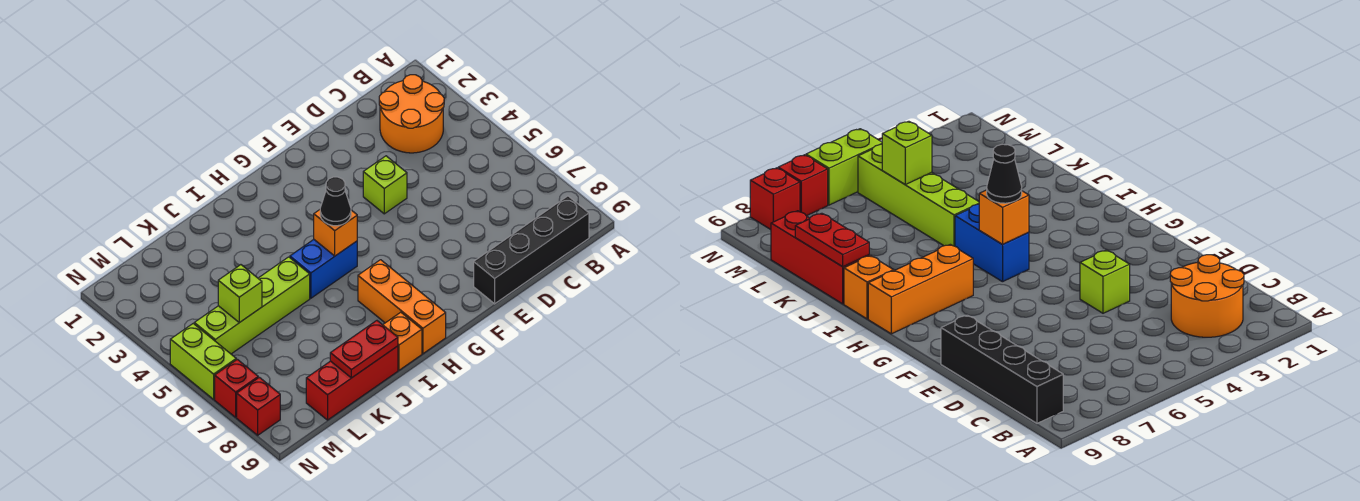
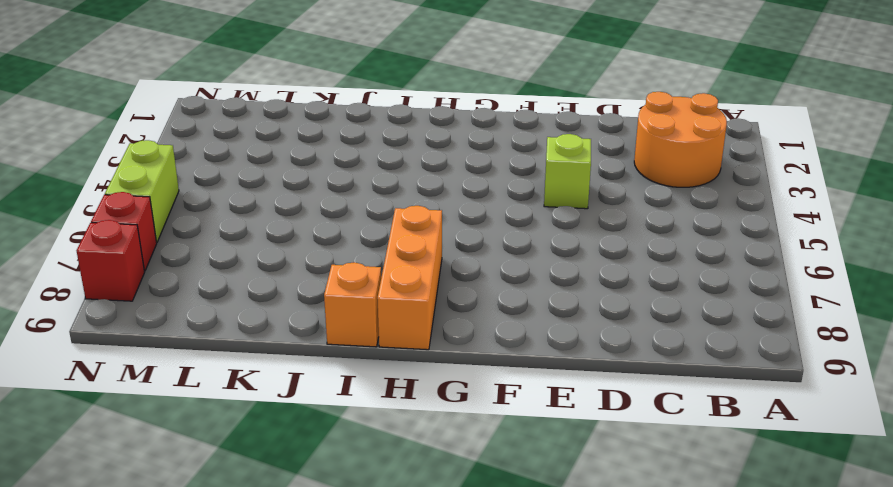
none -> black 1x4 brick [474,196,589,304]
none -> blue 1x2 brick [290,240,357,298]
none -> lime 1x4 brick [194,257,310,354]

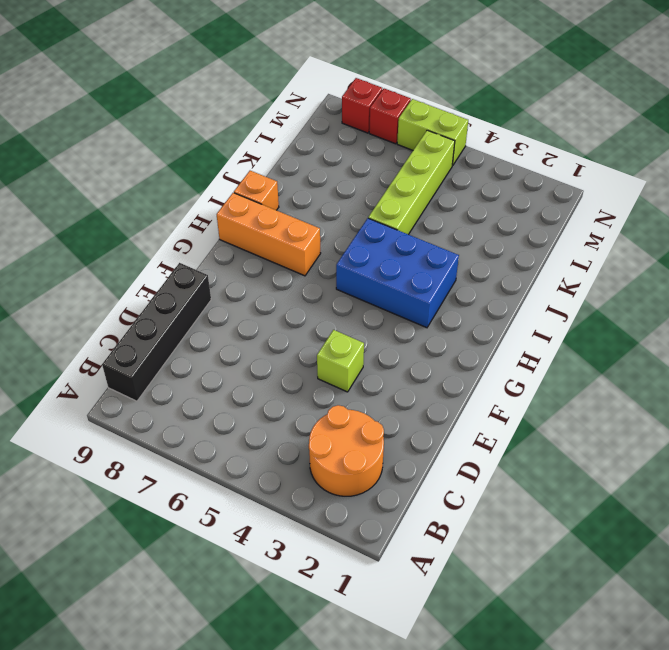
blue 2x3 brick [336,218,459,328] -> blue 1x2 brick [290,240,357,298]
none -> red 1x3 brick [306,346,398,420]
none -> orange 1x1 brick [314,210,357,256]
none -> red 1x2 plate [330,321,398,378]

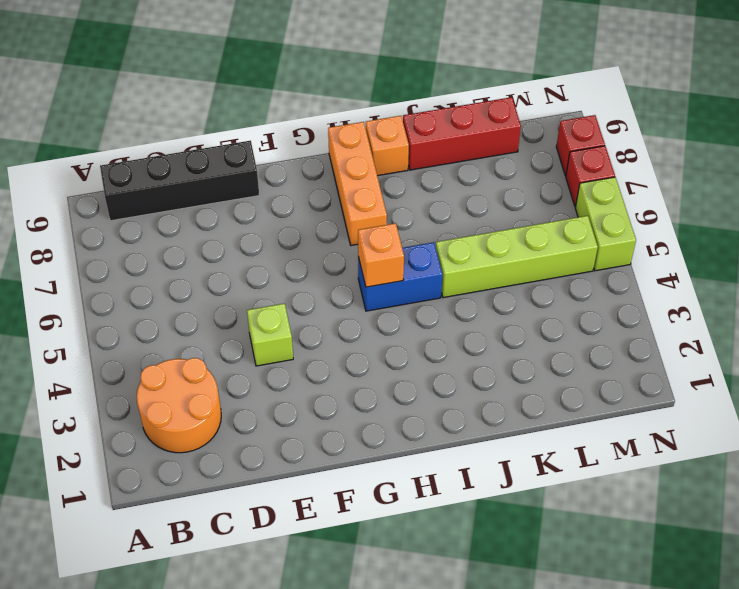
none -> red 1x2 plate [330,321,398,378]
none -> lime 1x1 brick [218,265,262,323]
none -> black 1x1 cone [320,177,351,226]

